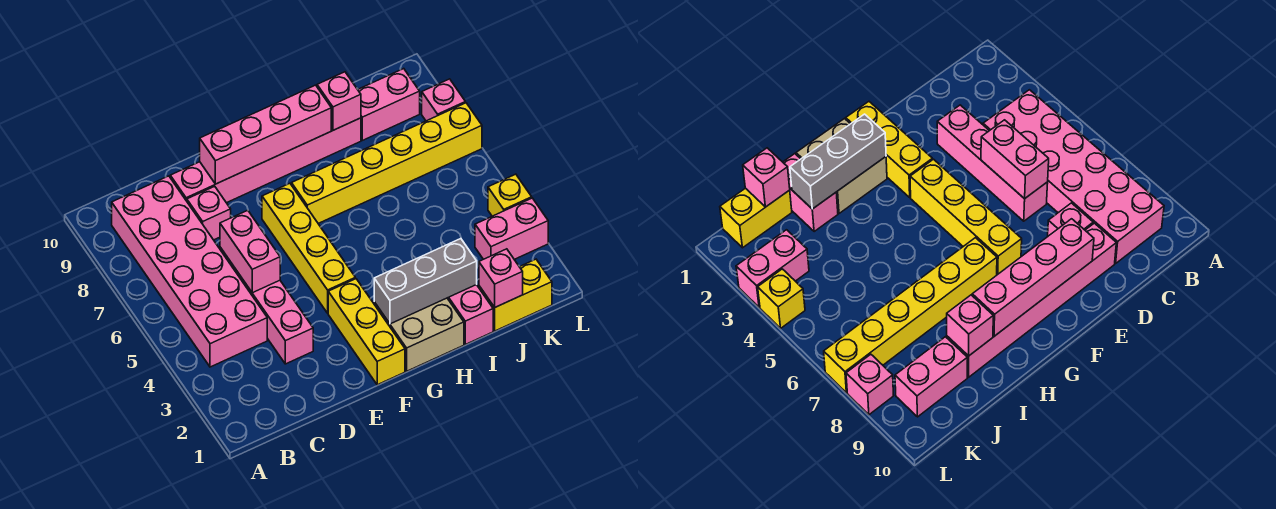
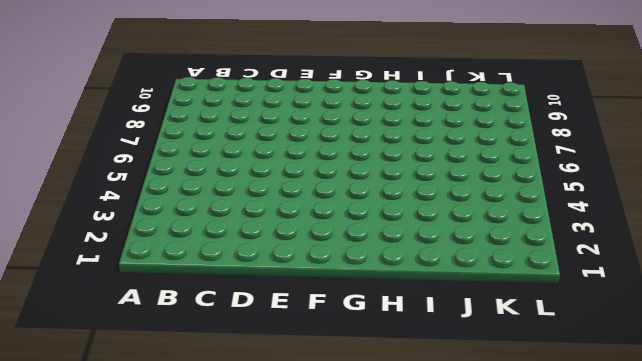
none -> pink 2x6 brick [112,176,267,367]
none -> pink 1x4 brick [220,247,313,364]
none -> pink 1x1 brick [187,186,231,240]

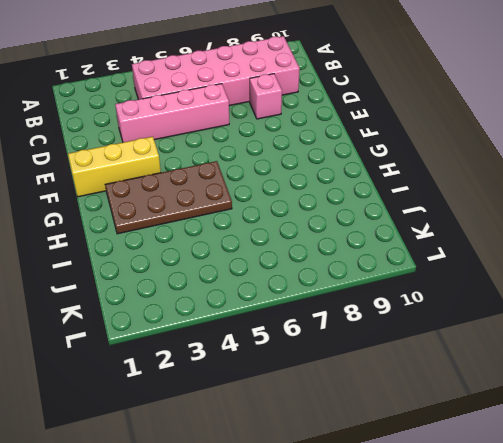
brown 2x4 plate [105,161,232,234] -> tan 2x2 brick [374,298,464,371]
none -> pink 1x6 brick [170,118,361,203]
none -> yellow 1x4 brick [262,183,355,313]
none -> yellow 1x6 brick [292,103,482,224]

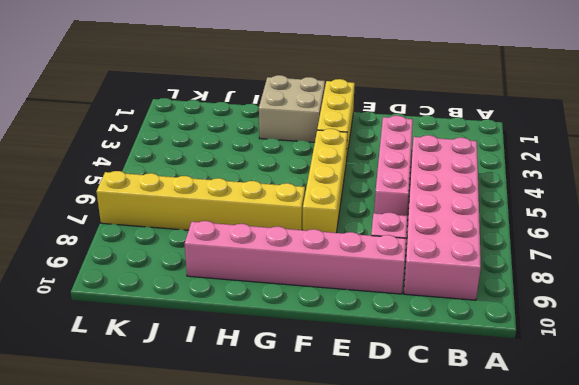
none -> pink 1x2 brick [448,285,493,344]
none -> yellow 1x2 brick [479,259,552,331]
none -> pink 1x2 brick [358,69,420,140]

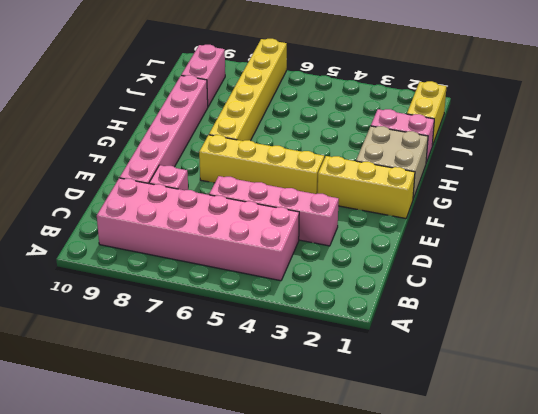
none -> pink 1x2 brick [475,198,548,259]
none -> yellow 1x1 brick [488,174,532,216]
none -> pink 1x1 brick [422,79,465,121]

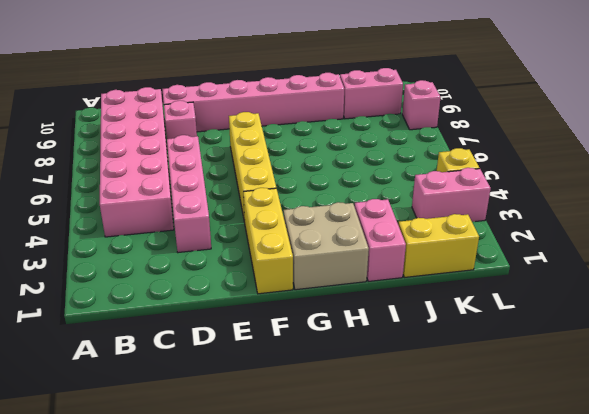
none -> yellow 1x6 brick [292,103,482,224]
none -> pink 1x2 brick [220,210,280,293]
none -> pink 1x4 brick [200,85,331,184]

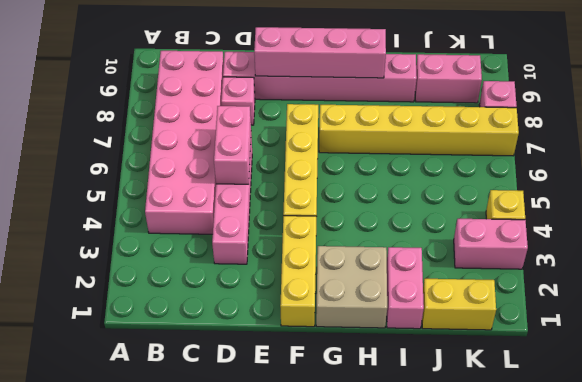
none -> grey 1x3 brick [374,239,477,324]
none -> pink 1x1 brick [317,72,361,130]
none -> pink 1x1 brick [479,249,523,307]

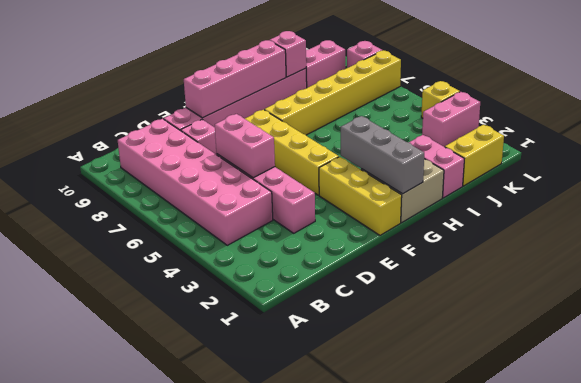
grey 1x3 brick [341,116,424,194] -> grey 1x3 brick turned to [374,239,477,324]
none -> pink 1x1 brick [479,249,523,307]

